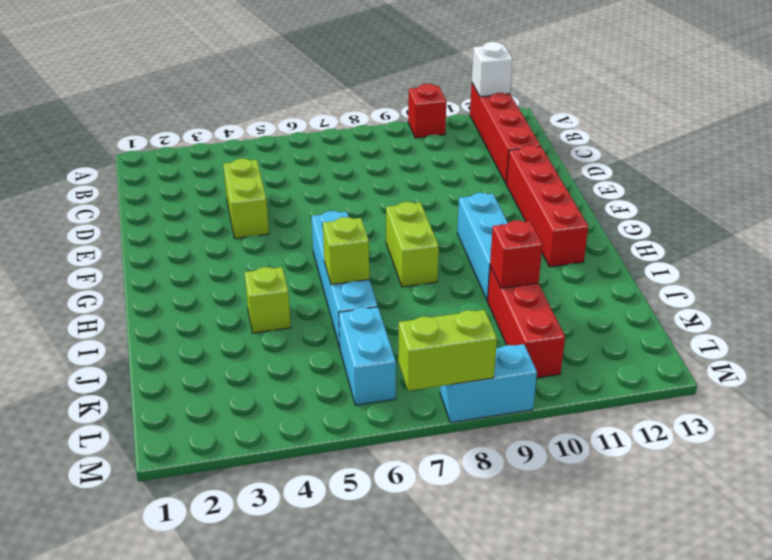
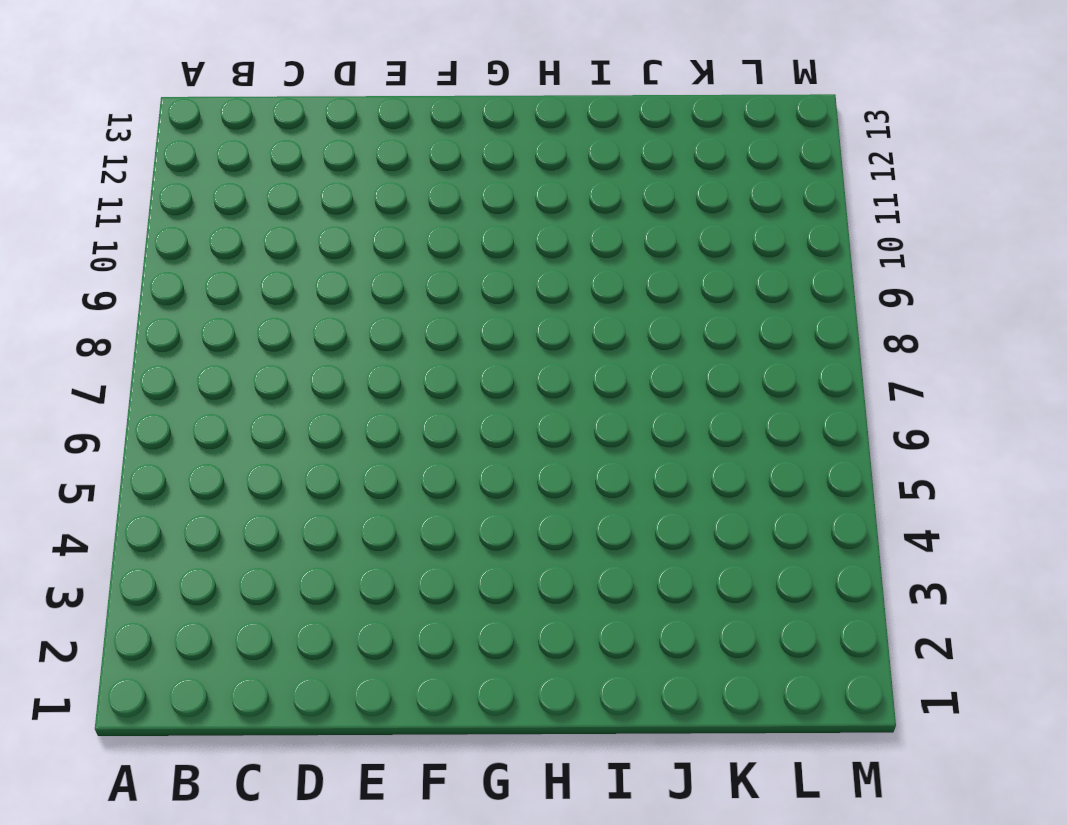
none -> red 1x1 brick [408,84,446,138]
none -> red 1x4 brick [470,84,541,183]
none -> lime 1x2 brick [223,159,269,238]

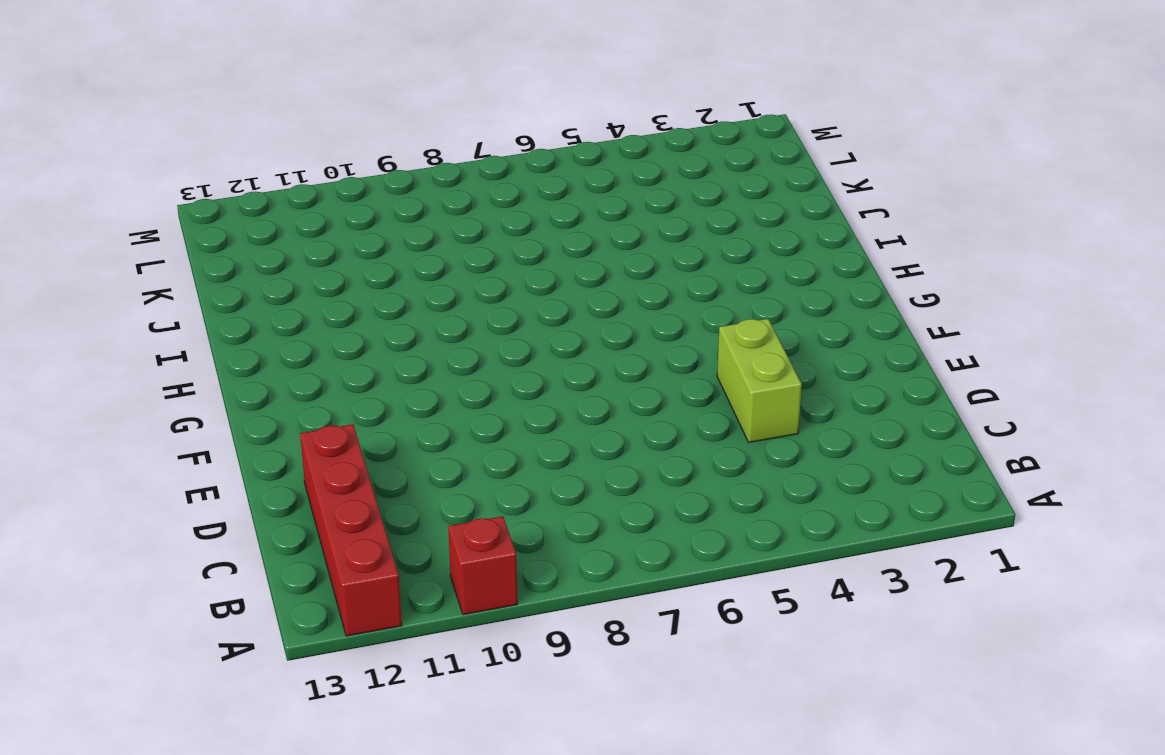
none -> red 1x4 brick [506,145,588,267]
none -> cyan 1x4 brick [311,211,378,348]
none -> lime 1x2 brick [386,202,439,287]

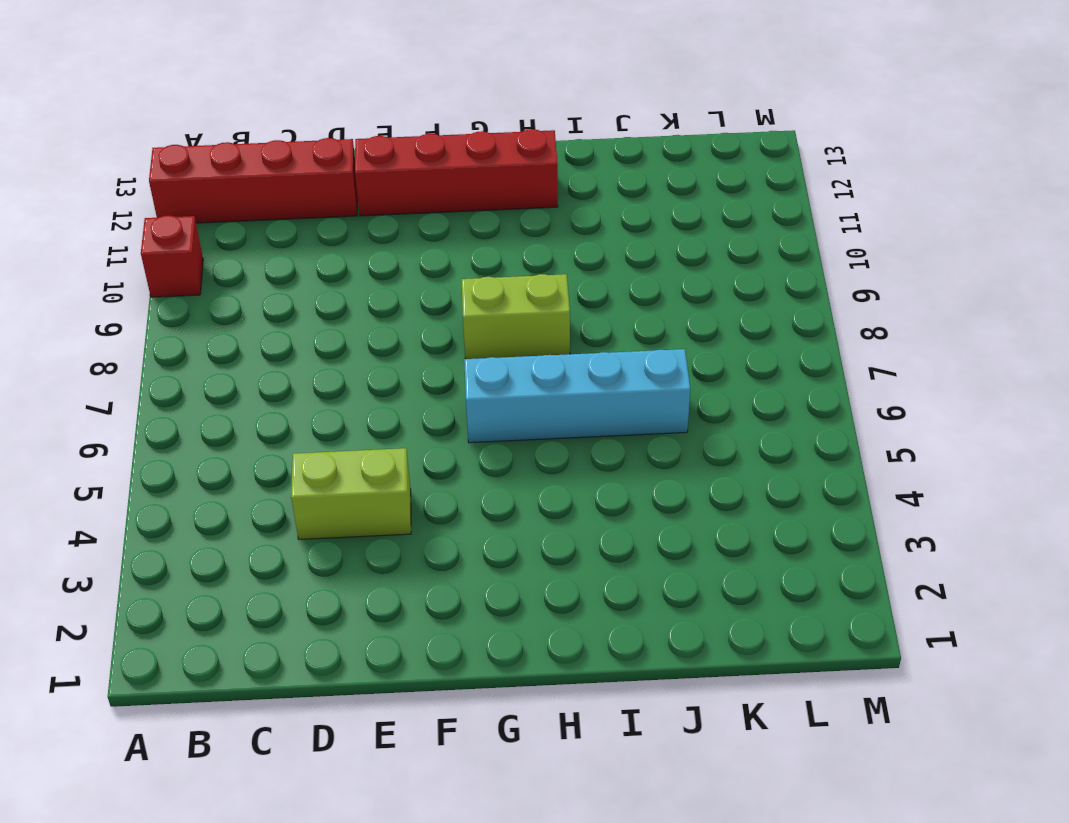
none -> cyan 1x3 brick [457,193,508,301]
none -> lime 1x1 brick [244,267,291,333]
none -> red 1x3 brick [487,266,565,378]

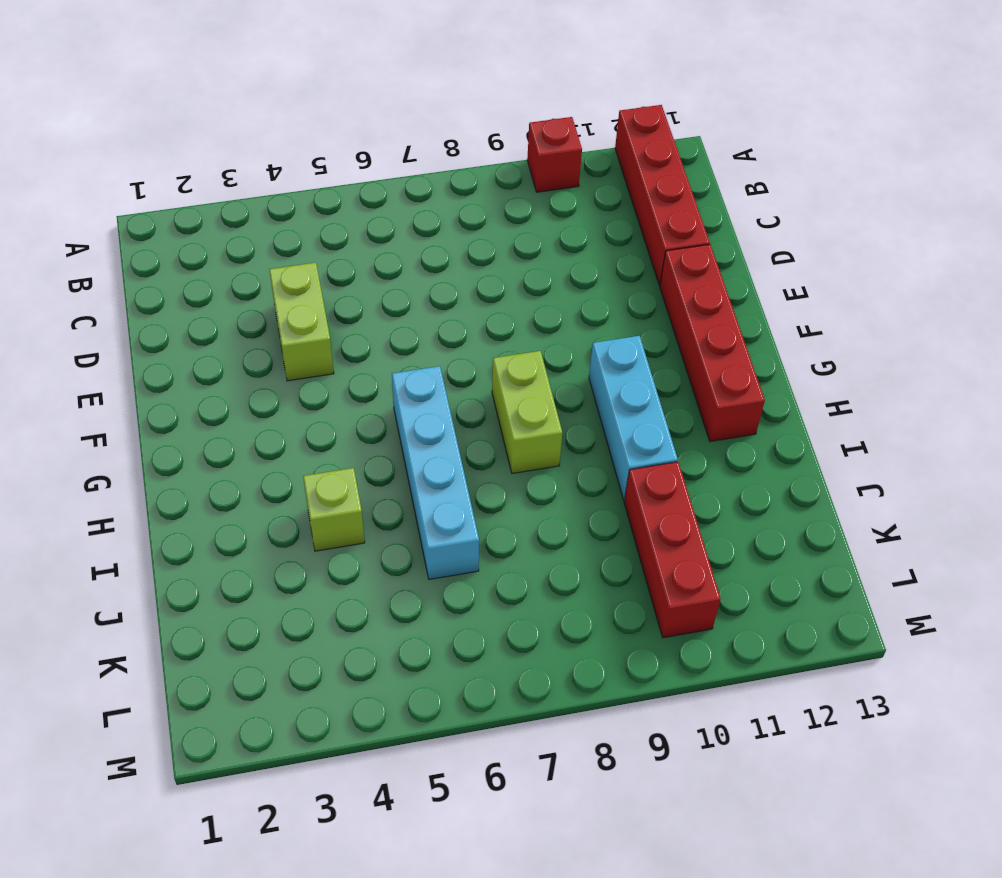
none -> cyan 1x2 brick [339,307,396,405]
none -> cyan 1x2 brick [440,344,537,423]
none -> white 1x1 brick [472,42,513,97]

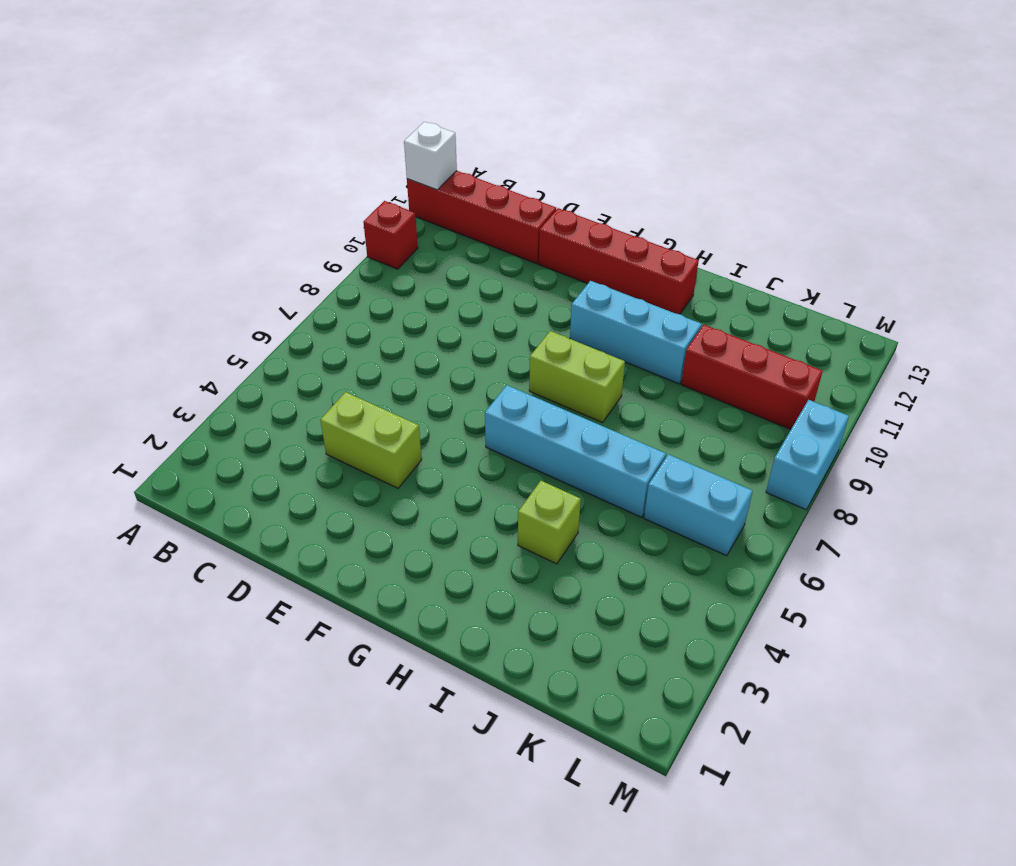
none -> lime 1x1 brick [323,217,369,285]
none -> red 1x1 brick [490,221,543,288]
none -> lime 1x2 brick [398,310,497,391]

